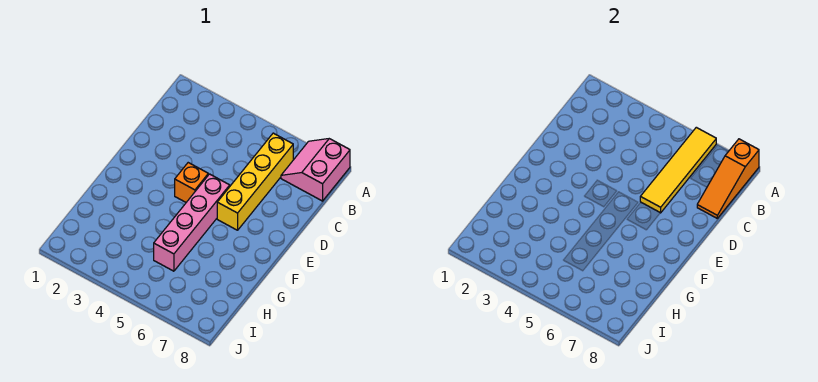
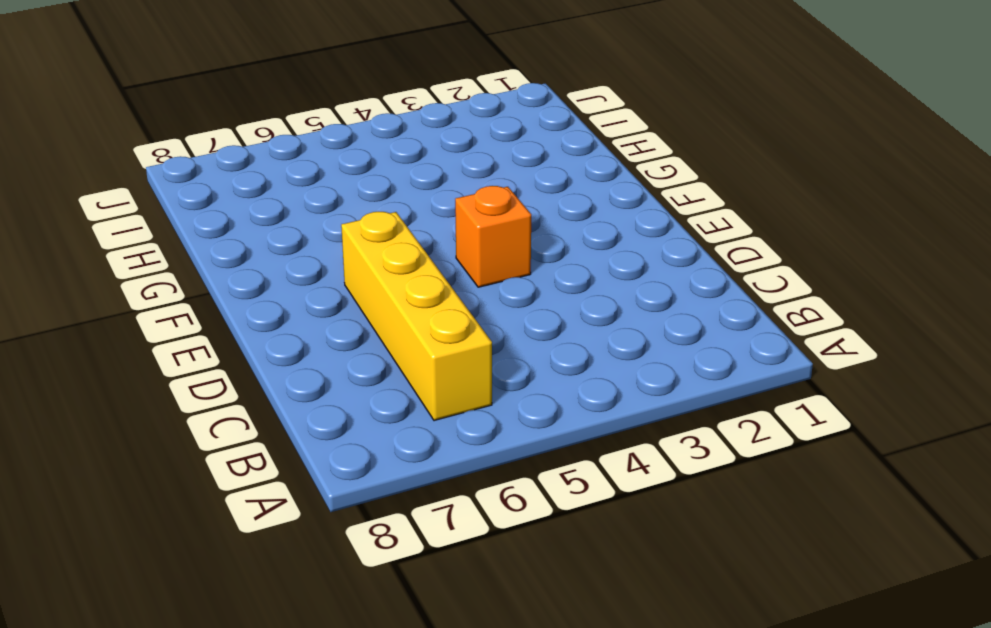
none -> pink 2x2 slope [281,139,350,201]
none -> pink 1x4 brick [154,174,230,271]

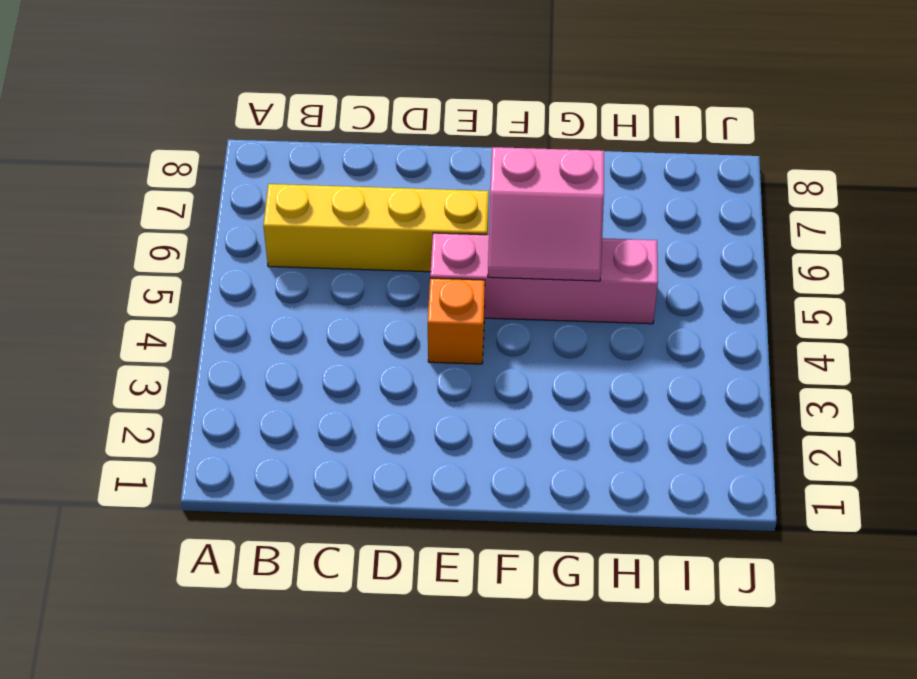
pink 2x2 slope [488,147,604,281] -> pink 2x2 slope moved to [281,139,350,201]
none -> yellow 1x4 tile [640,127,716,213]
none -> orange 1x3 slope [697,139,759,218]

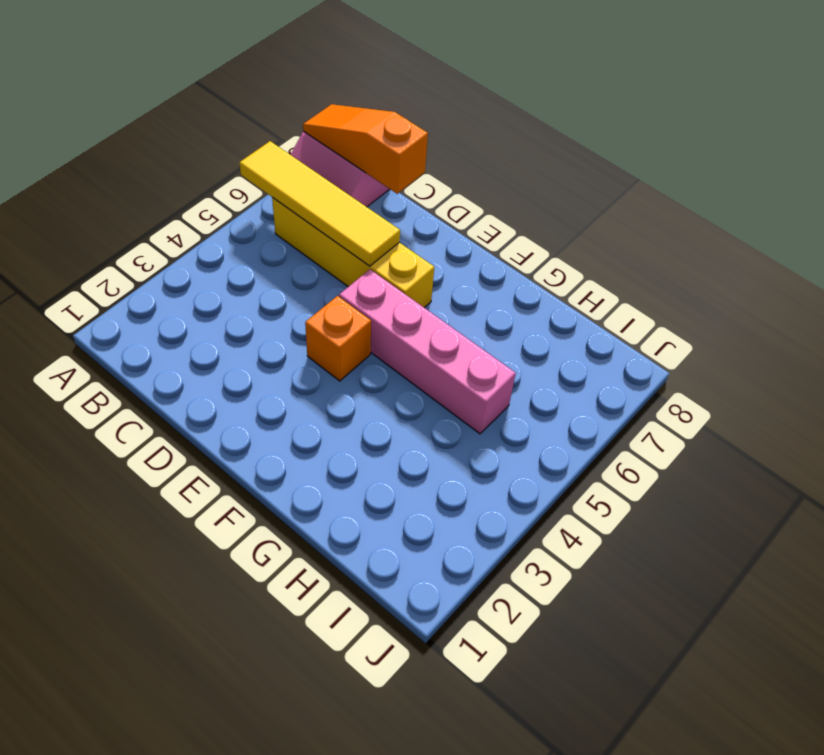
orange 1x3 slope [303,104,428,194] -> orange 1x3 slope turned to [697,139,759,218]

